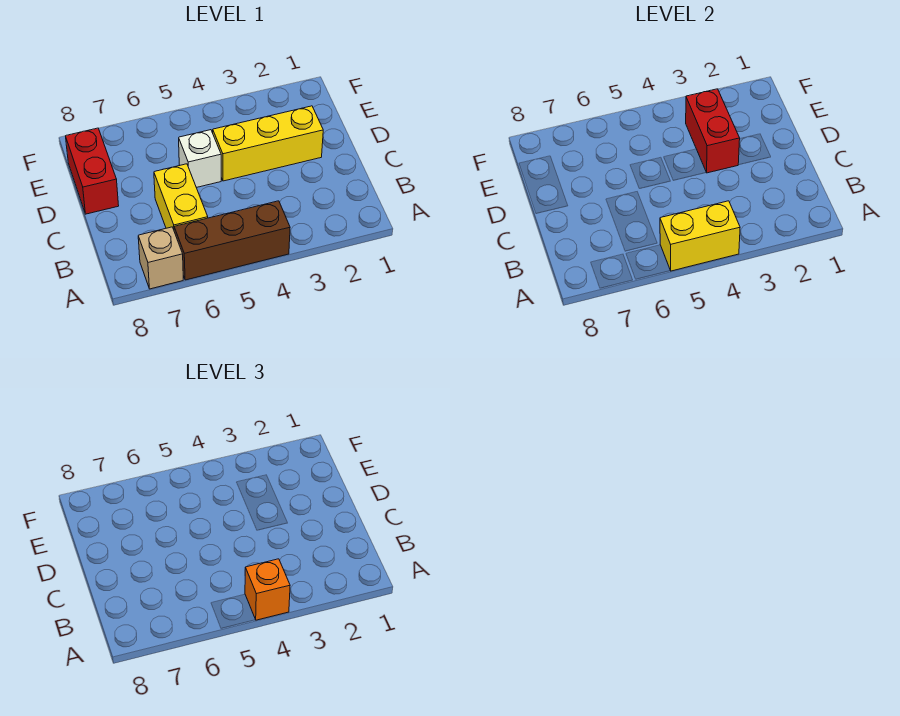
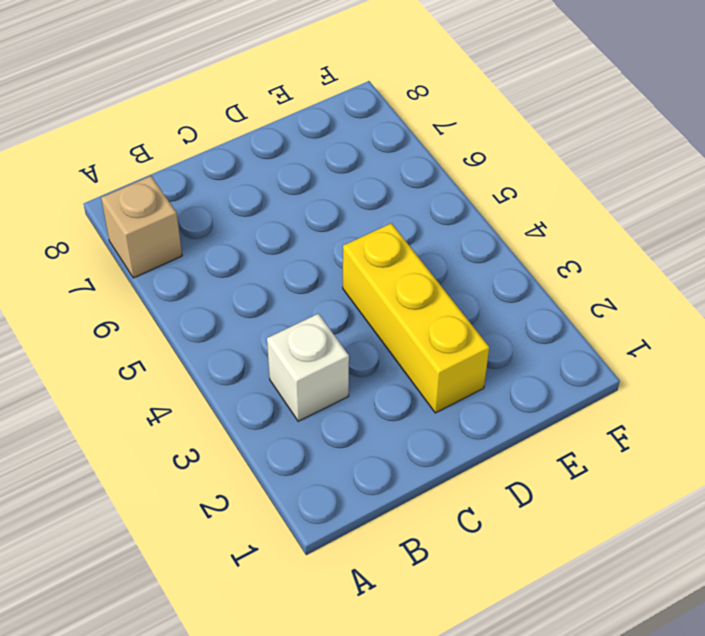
white 1x1 brick [267,314,349,421] -> white 1x1 brick moved to [179,130,221,188]
none -> brown 1x3 brick [174,201,290,280]
none -> yellow 1x2 brick [154,164,208,229]

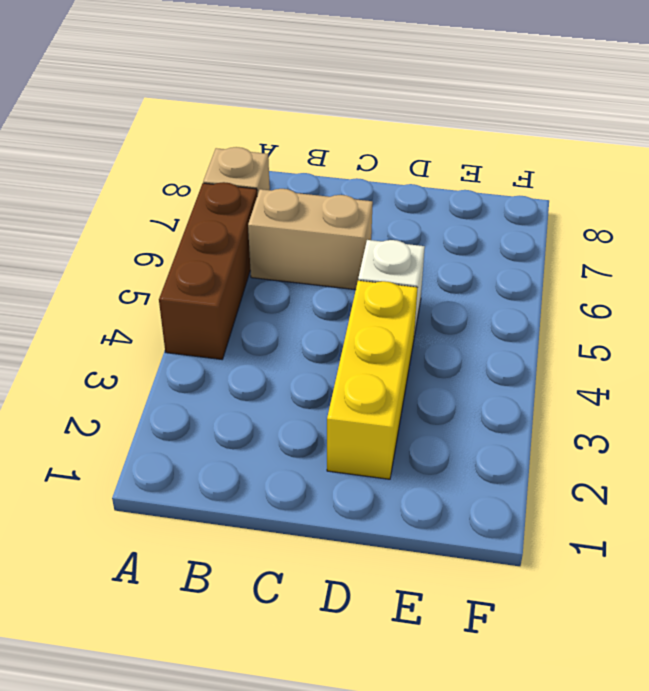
tan 1x2 brick [248,189,373,290] -> yellow 1x2 brick [154,164,208,229]
none -> red 1x2 brick [66,128,119,214]
none -> yellow 1x2 brick [660,201,740,271]

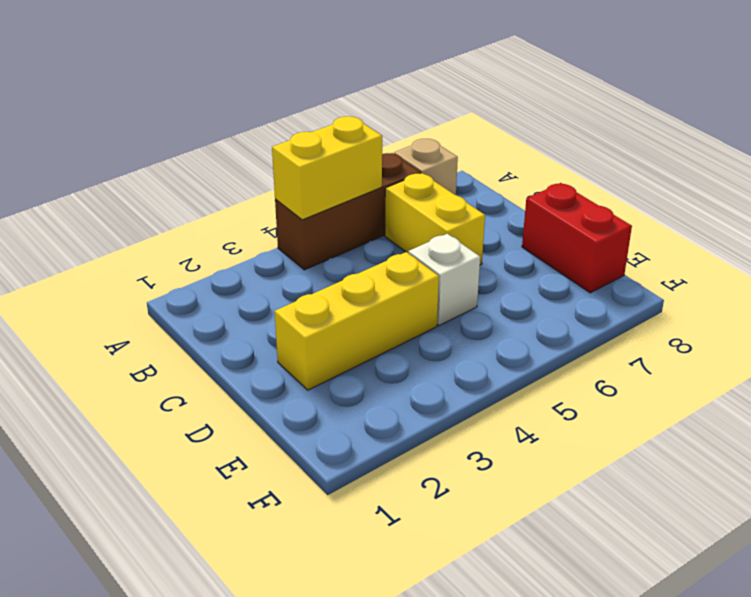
none -> red 1x2 brick [686,89,740,173]
none -> orange 1x1 brick [245,559,290,620]

